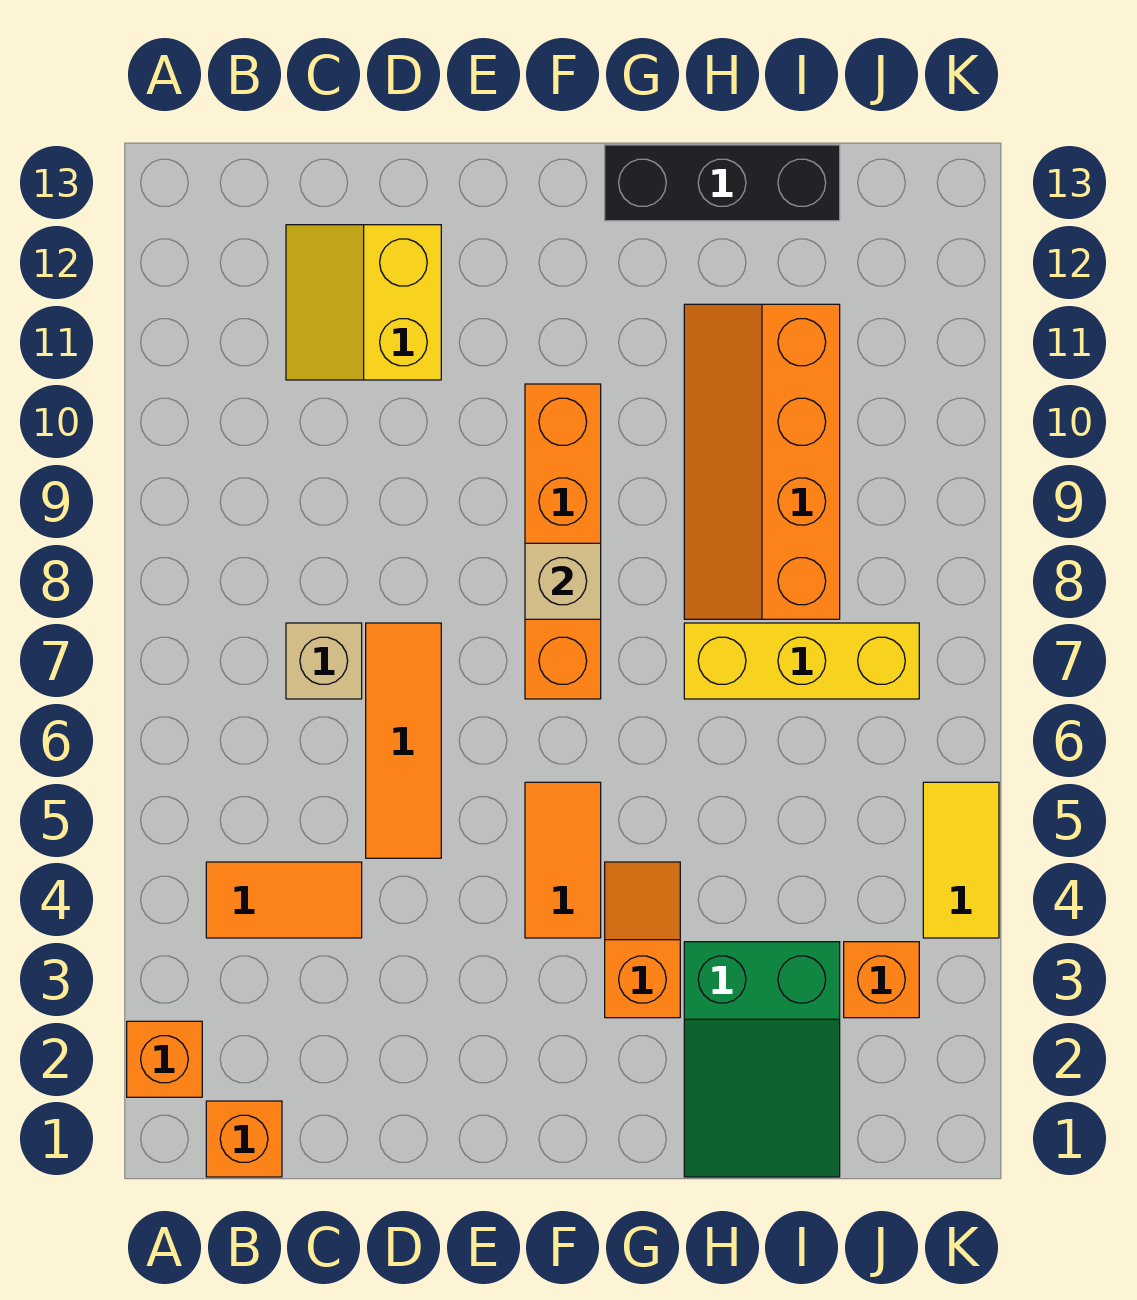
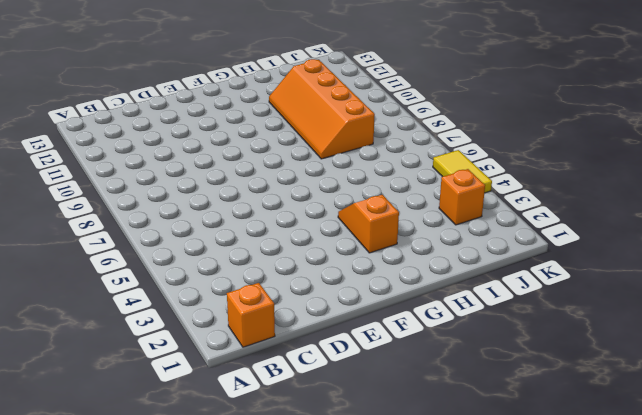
none -> orange 1x1 brick [127,1021,202,1097]
none -> orange 1x2 tile [206,862,362,938]
none -> tan 1x1 brick [286,623,362,699]

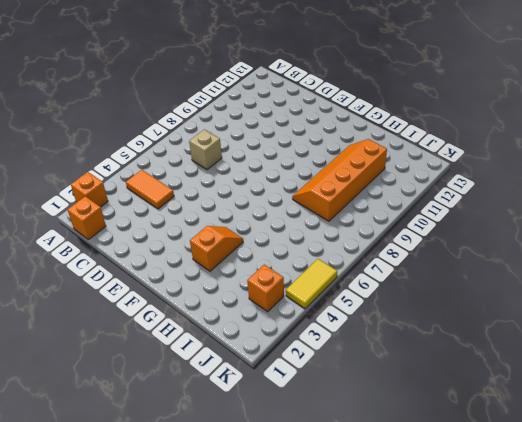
none -> yellow 2x2 slope [286,225,441,380]
none -> orange 1x3 tile [366,623,441,858]
none -> orange 1x2 tile [525,782,601,938]

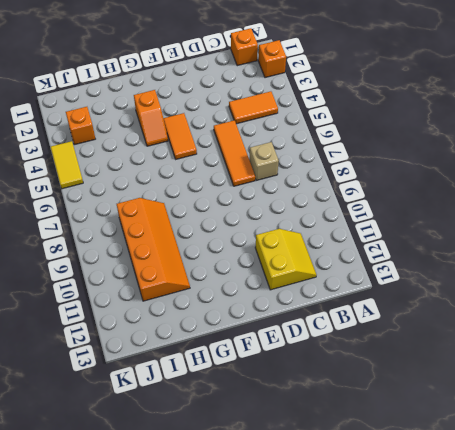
none -> orange 1x4 brick [525,384,601,699]
none -> black 1x3 brick [605,145,840,221]
none -> green 2x3 slope [684,942,840,1177]

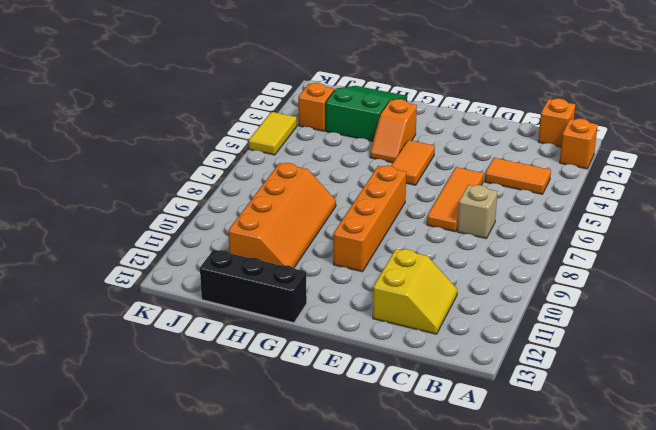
none -> yellow 1x3 brick [684,623,919,699]
none -> tan 1x1 brick [525,543,601,619]

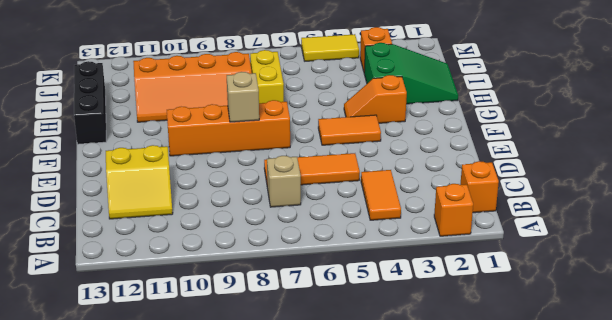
yellow 1x2 brick [250,50,284,103] -> yellow 1x3 brick [684,623,919,699]

